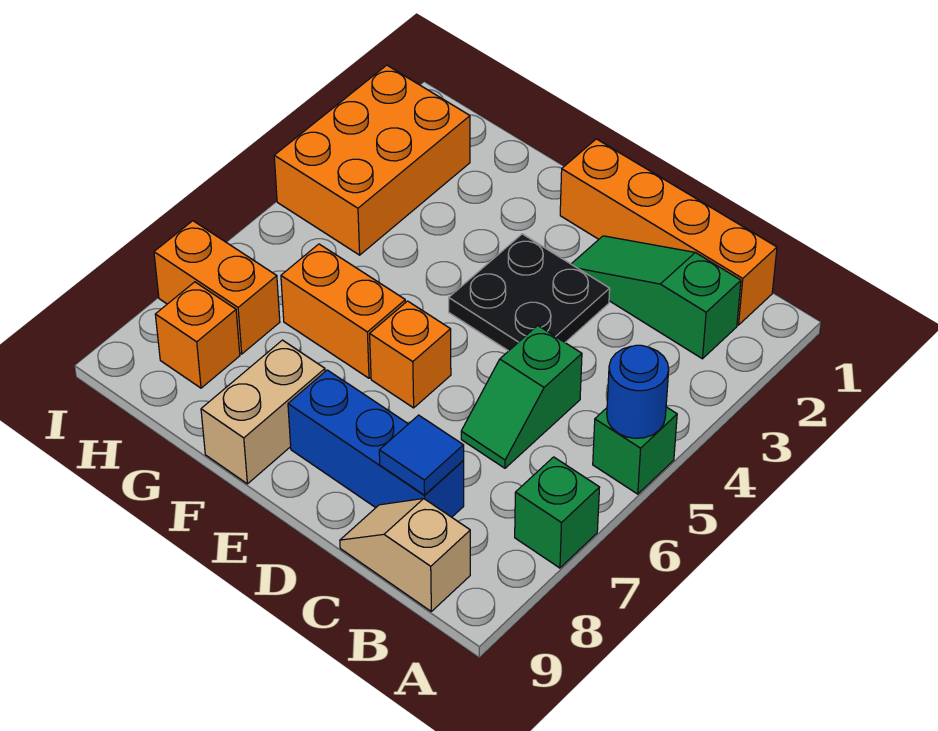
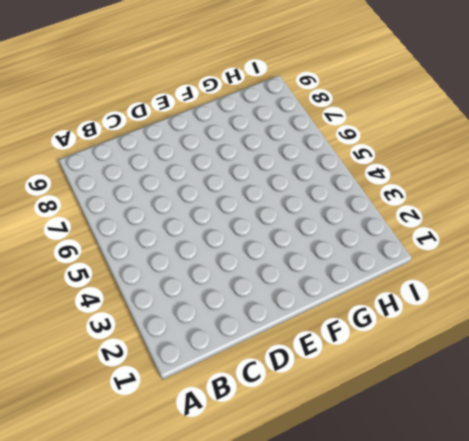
none -> green 1x1 brick [593,407,677,494]
none -> green 1x1 brick [515,457,600,568]
none -> orange 1x4 brick [560,139,777,325]

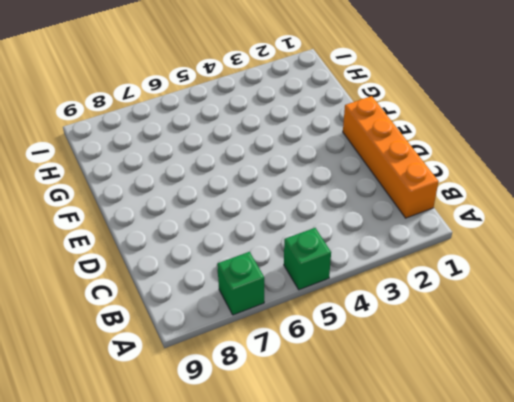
none -> green 1x3 slope [572,236,741,359]
none -> tan 1x2 slope [340,499,470,611]
none -> green 1x2 slope [461,325,582,468]

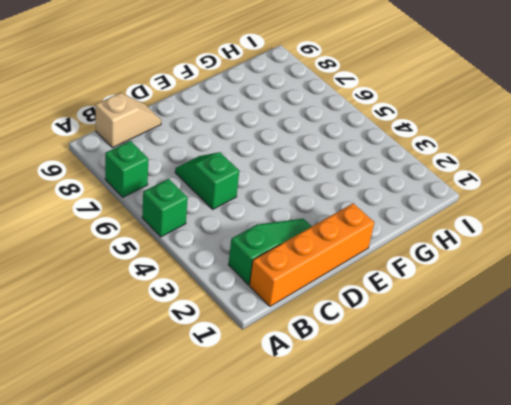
none -> blue 1x3 brick [288,370,464,517]
none -> black 2x2 plate [449,234,610,351]
none -> orange 1x1 brick [370,301,451,408]

